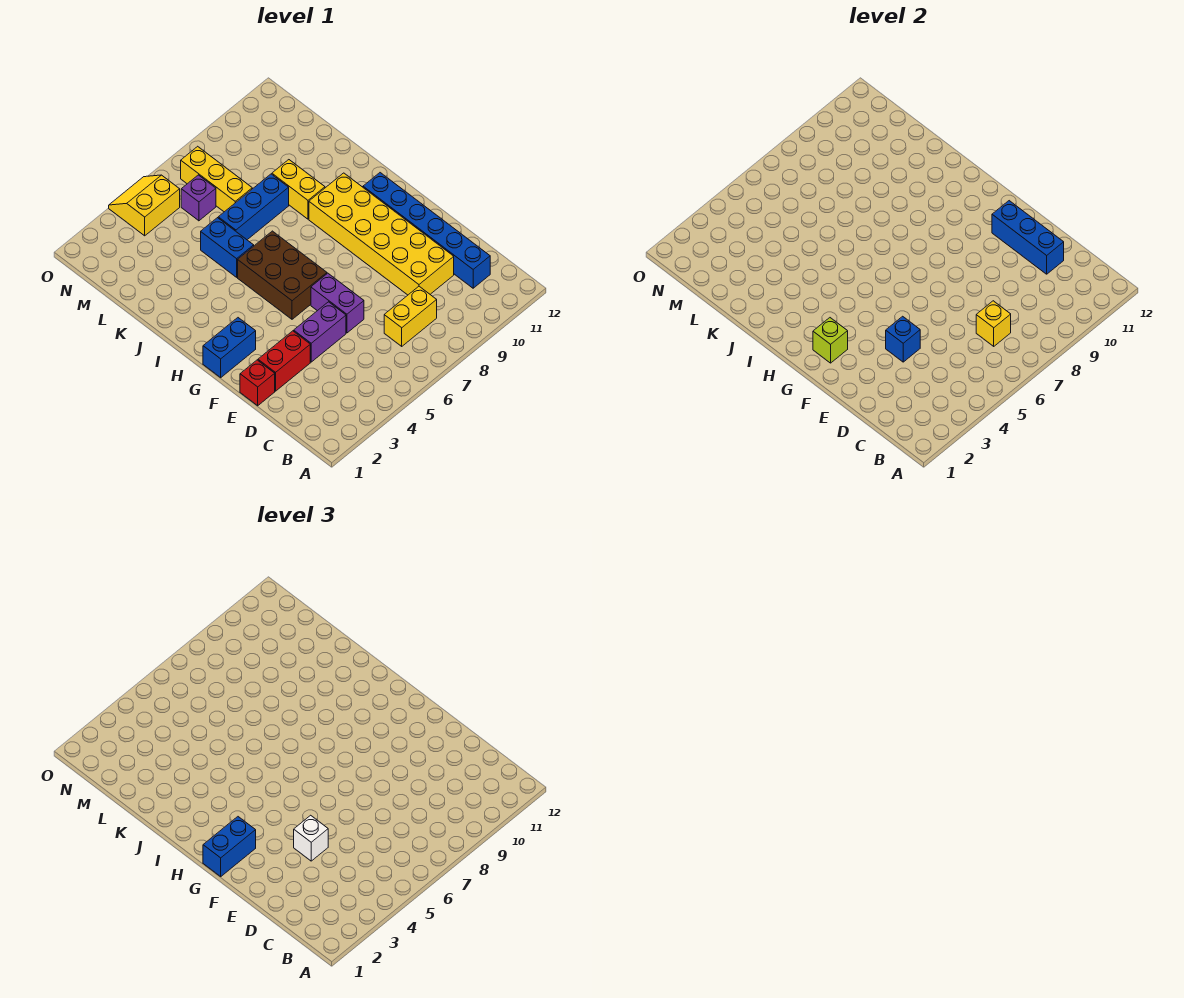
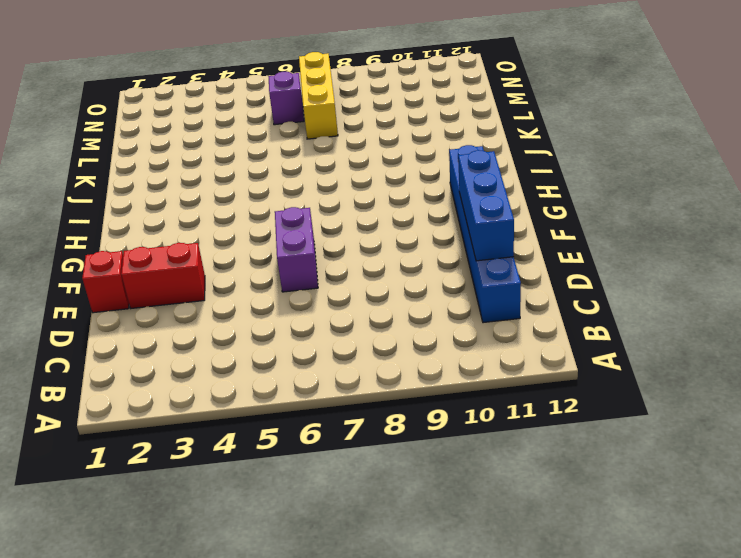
none -> yellow 1x2 brick [384,286,437,346]
none -> yellow 2x6 brick [309,173,454,295]
none -> purple 1x2 brick [294,302,346,362]

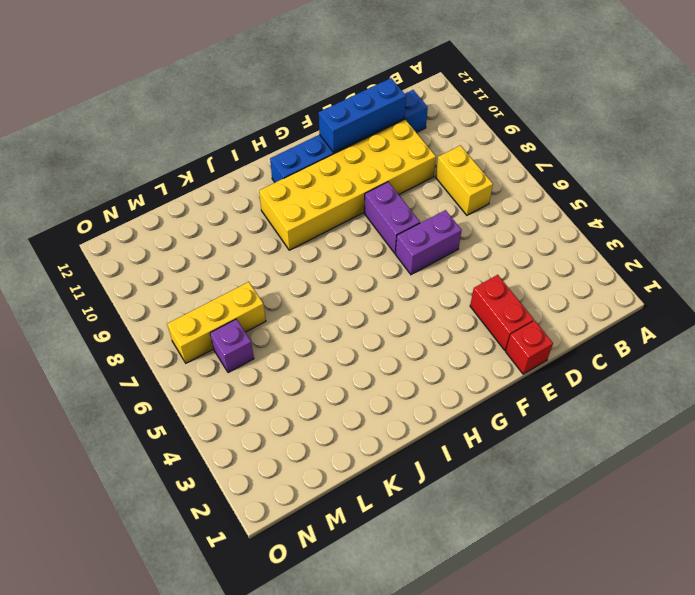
purple 1x2 brick [364,182,420,253] -> purple 1x2 brick moved to [294,302,346,362]
none -> blue 1x2 brick [203,318,256,377]
none -> brown 2x3 brick [238,231,327,319]
none -> blue 1x2 brick [201,218,254,277]

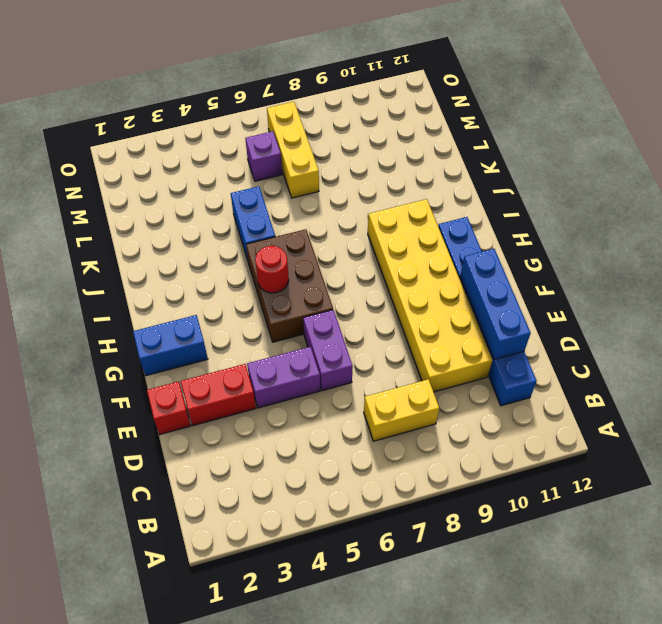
red 1x1 round brick [255,246,289,293] -> none
none -> yellow 1x2 brick [272,160,325,219]
none -> blue 1x3 brick [218,174,289,240]
none -> yellow 2x2 slope [109,175,180,236]

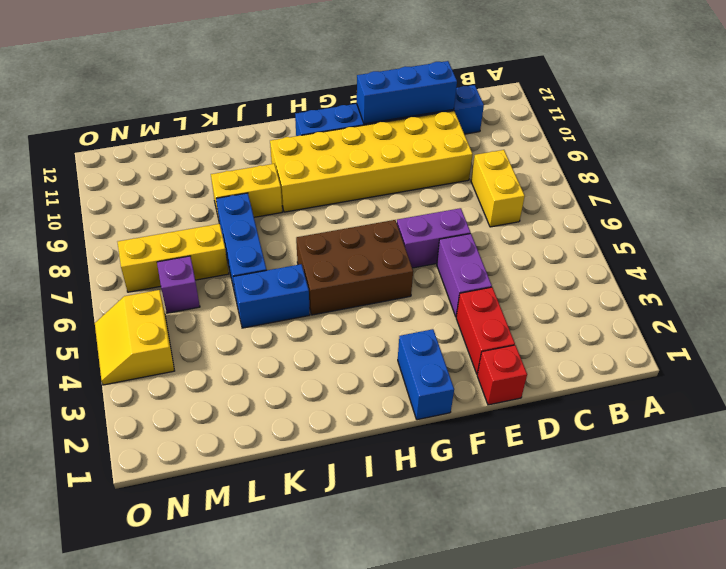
none -> yellow 1x1 brick [976,301,1011,346]
none -> blue 1x1 brick [886,316,920,362]
none -> lime 1x1 brick [813,318,848,363]

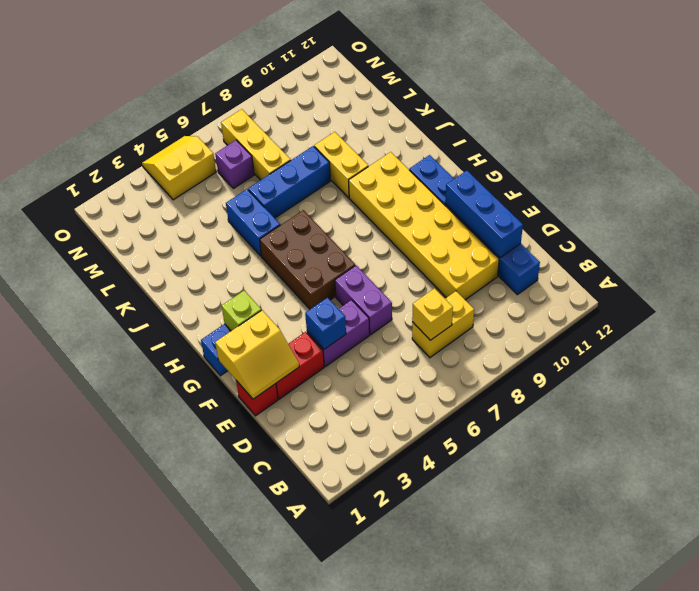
yellow 2x2 slope [215,310,299,399] -> none
none -> white 1x1 brick [294,815,328,861]
none -> blue 1x2 brick [203,817,256,876]

